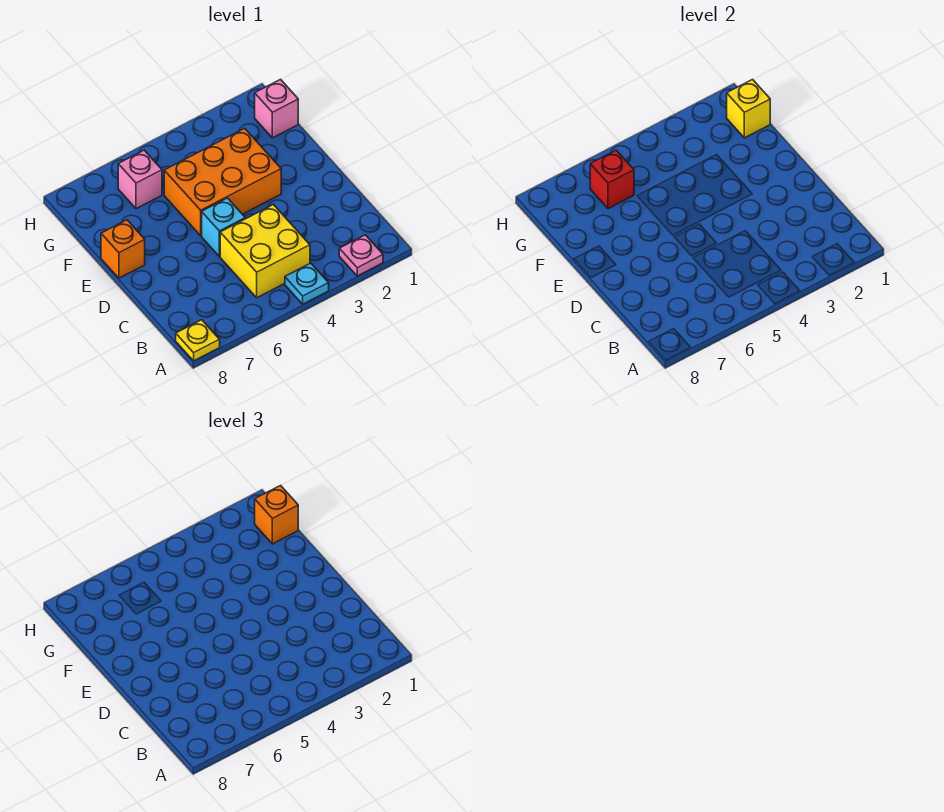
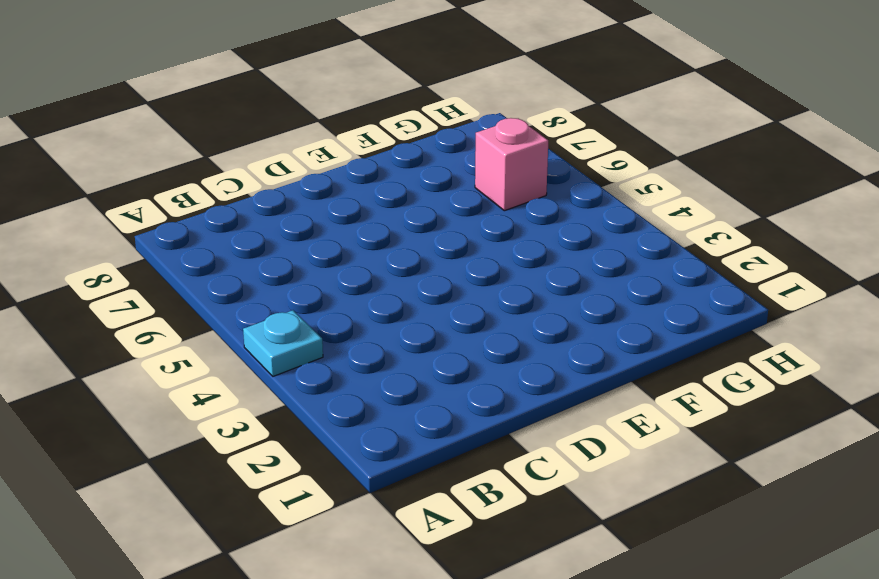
none -> pink 1x1 plate [339,235,383,276]
none -> yellow 1x1 plate [176,320,220,361]
none -> yellow 2x2 brick [220,205,310,298]

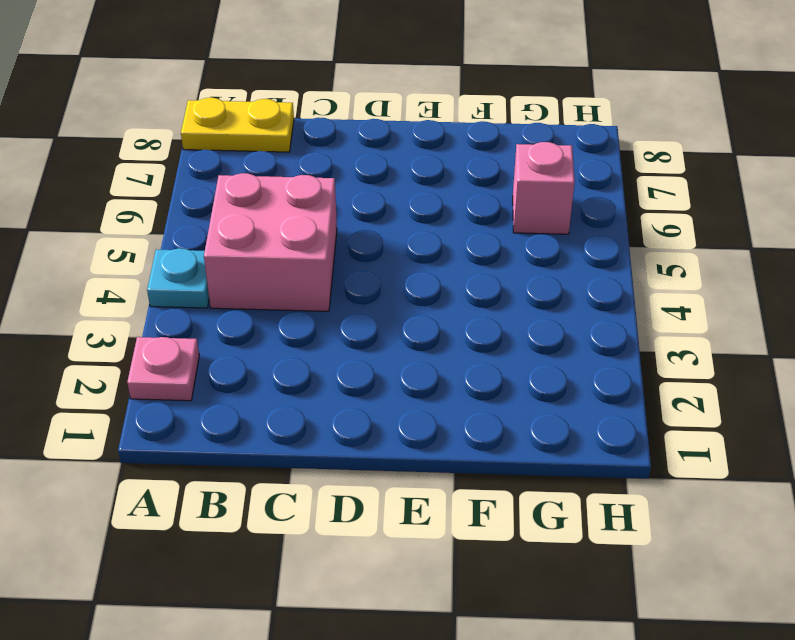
yellow 1x2 plate [181,98,294,152] -> yellow 1x1 plate [176,320,220,361]
pink 2x2 brick [204,173,337,311] -> yellow 2x2 brick [220,205,310,298]
none -> cyan 1x1 brick [202,198,245,256]
none -> orange 2x3 brick [164,128,281,236]
none -> orange 1x1 brick [101,220,145,278]

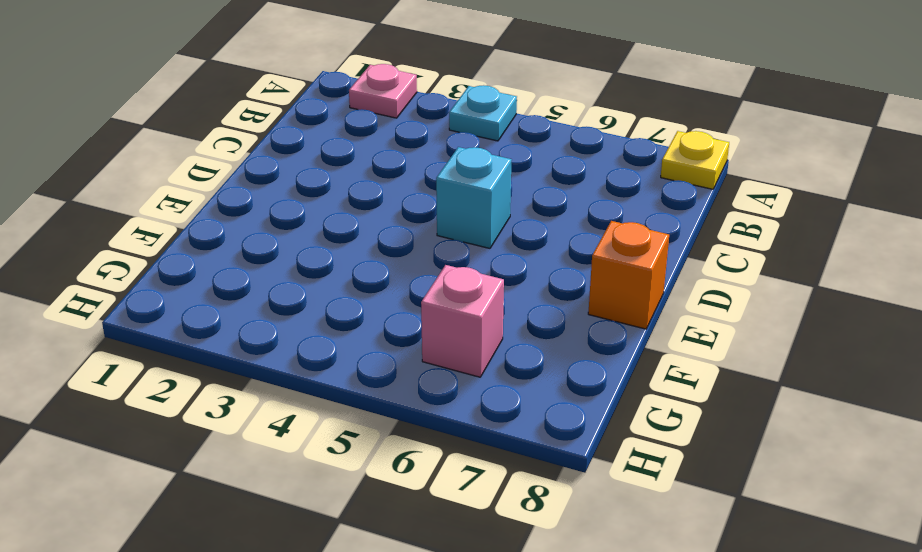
none -> yellow 2x2 brick [220,205,310,298]
none -> orange 2x3 brick [164,128,281,236]
none -> pink 1x1 brick [255,80,298,138]

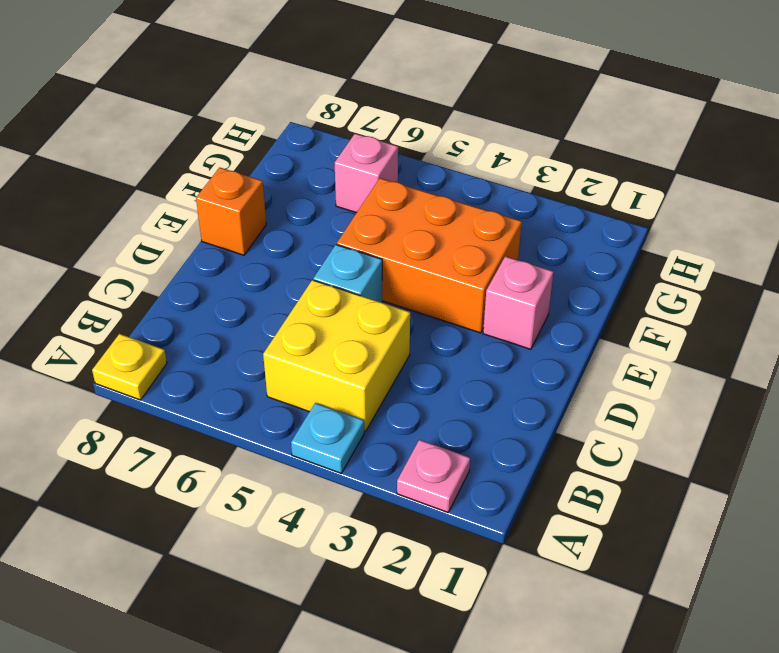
pink 1x1 brick [483,256,553,349] -> pink 1x1 brick moved to [255,80,298,138]
none -> yellow 1x1 brick [727,80,770,138]
none -> red 1x1 brick [590,150,634,209]
none -> orange 1x1 brick [255,486,298,544]

